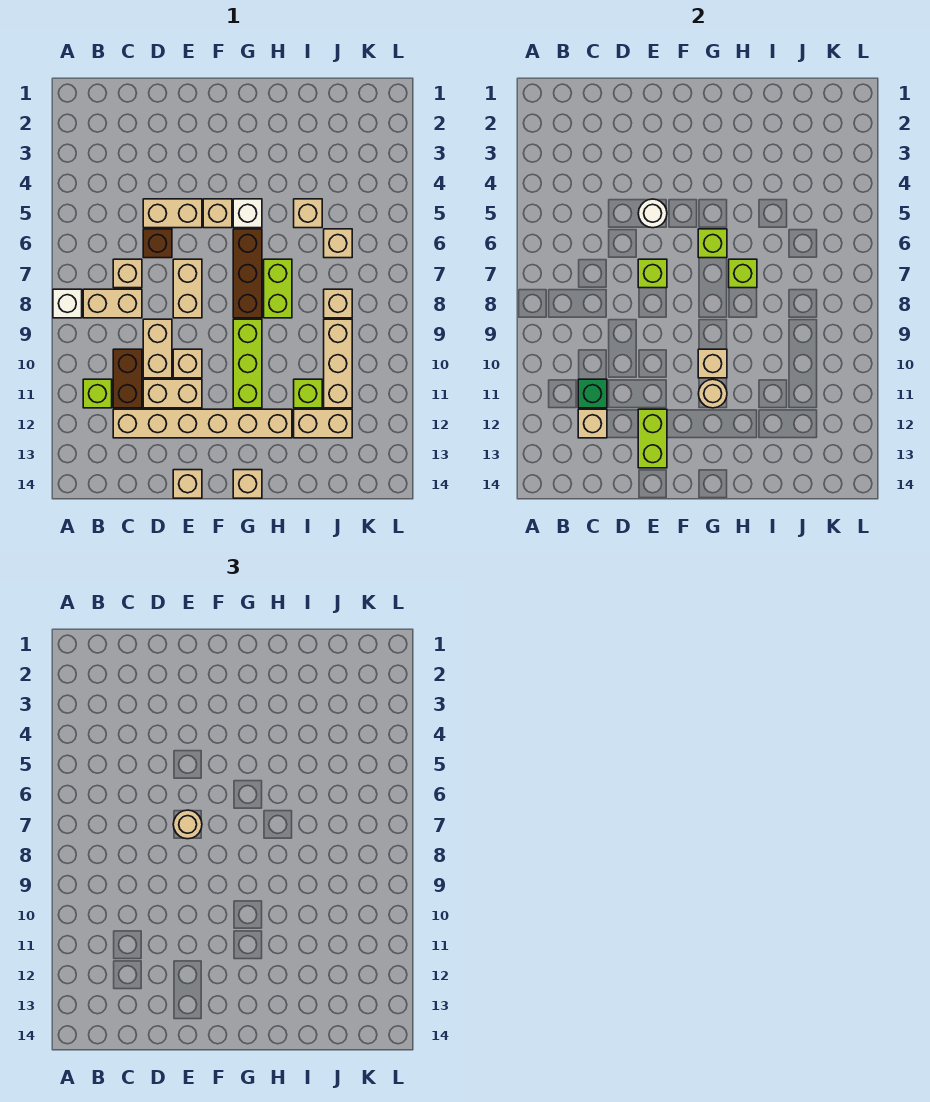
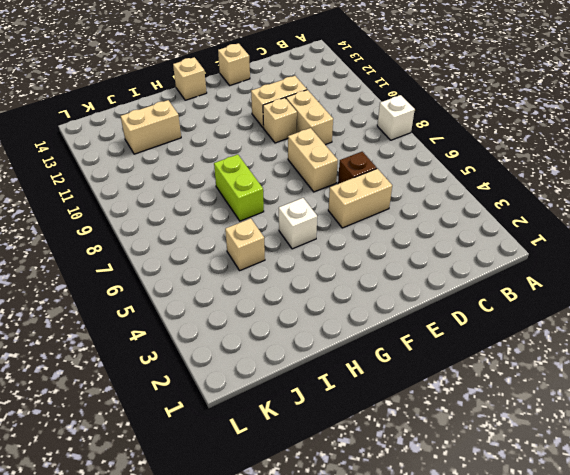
none -> tan 1x2 brick [83,289,142,318]
none -> lime 1x1 brick [83,379,112,408]
none -> tan 1x1 brick [113,259,142,288]
none -> brown 1x2 brick [113,349,142,408]

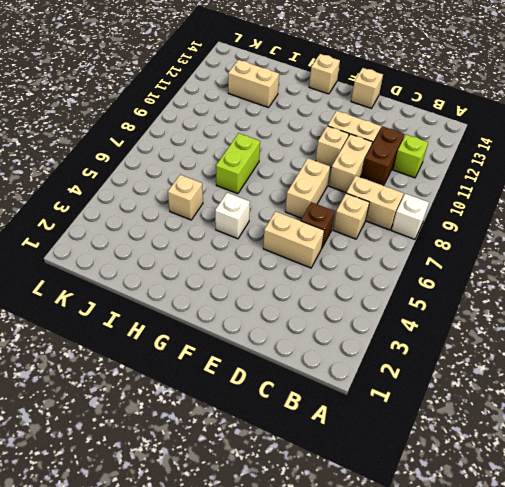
none -> tan 1x6 brick [113,409,292,438]
none -> tan 1x1 brick [203,199,232,228]
none -> brown 1x3 brick [233,229,262,318]
none -> lime 1x3 brick [233,319,262,408]

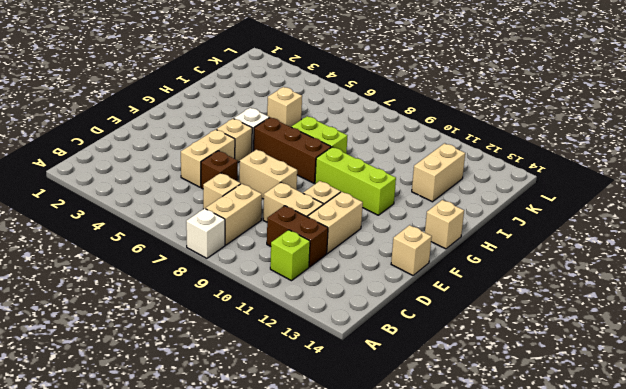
none -> tan 1x6 brick [113,409,292,438]
none -> lime 1x1 brick [294,379,322,408]
none -> tan 1x1 brick [324,229,352,258]
none -> tan 1x1 brick [324,289,352,318]

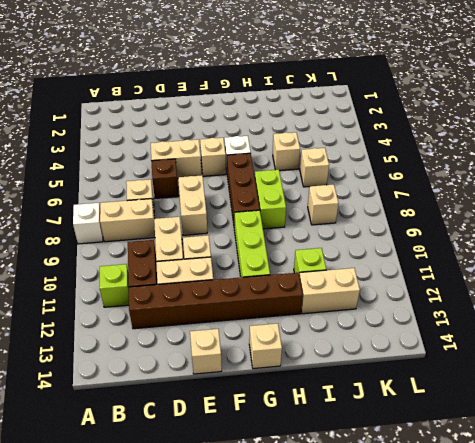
brown 1x6 brick [129,273,303,329] -> tan 1x6 brick [113,409,292,438]
none -> tan 1x3 brick [324,319,352,408]
none -> green 1x1 brick [578,379,607,408]
none -> tan 1x1 brick [578,409,607,438]
none -> white 1x1 round brick [638,199,667,228]

